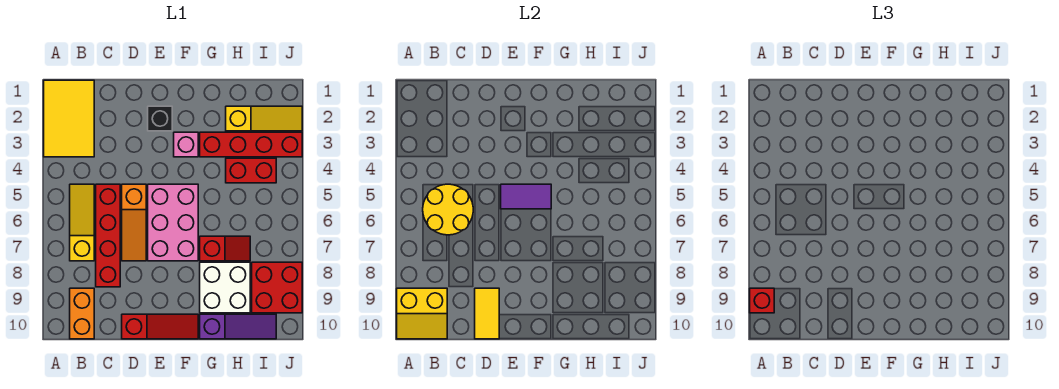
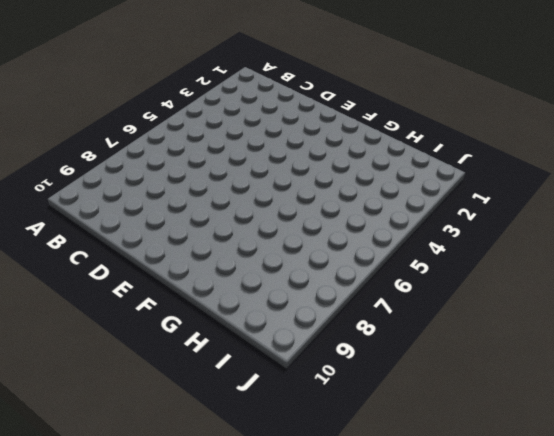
none -> yellow 2x3 tile [44,80,94,157]
none -> yellow 1x3 slope [70,184,94,261]
none -> orange 1x2 brick [70,288,94,339]

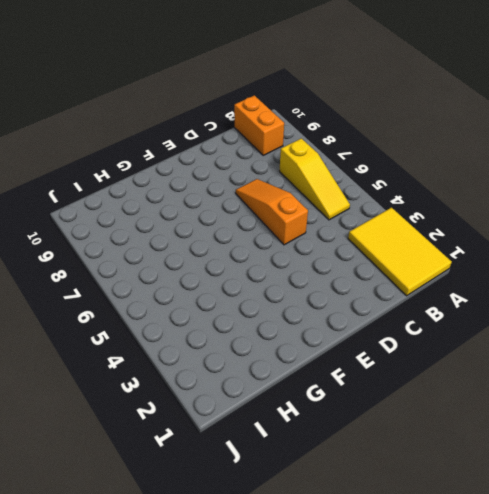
none -> red 1x4 brick [96,184,120,287]
none -> red 1x3 slope [122,314,198,339]
none -> black 1x1 brick [148,106,172,131]

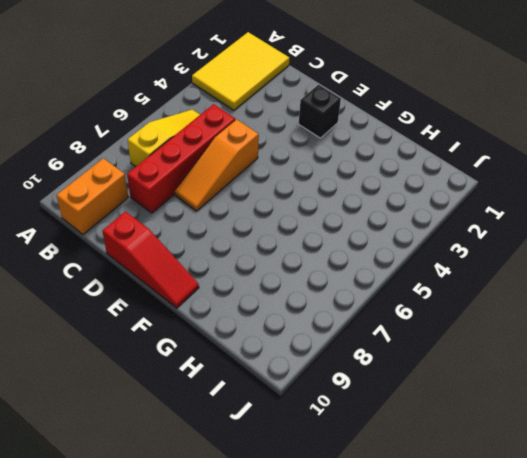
none -> pink 2x3 brick [148,184,198,261]
none -> pink 1x1 brick [174,132,198,157]
none -> red 1x4 brick [200,132,302,157]

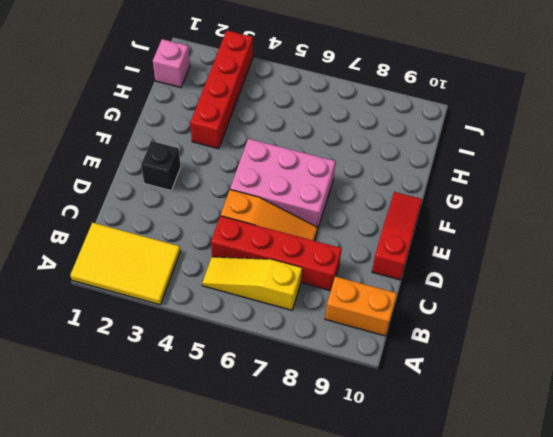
pink 1x1 brick [153,39,190,87] -> pink 1x1 brick moved to [174,132,198,157]
none -> red 1x2 slope [200,236,250,261]
none -> white 2x2 brick [200,262,250,313]
none -> purple 1x3 slope [200,314,276,339]

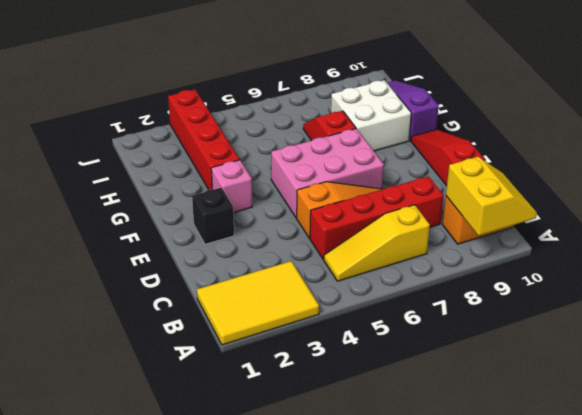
none -> yellow 1x3 slope [226,106,302,131]
none -> red 1x2 brick [226,158,276,183]
none -> red 2x2 brick [252,262,302,313]

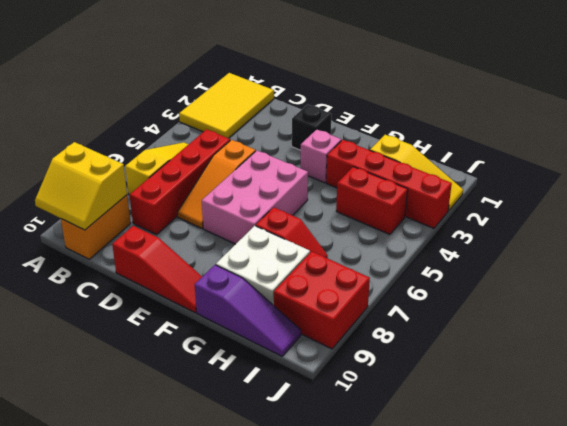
none -> yellow 2x2 round brick [423,184,473,235]
none -> yellow 1x2 tile [475,288,499,339]
none -> purple 1x2 tile [501,184,551,209]

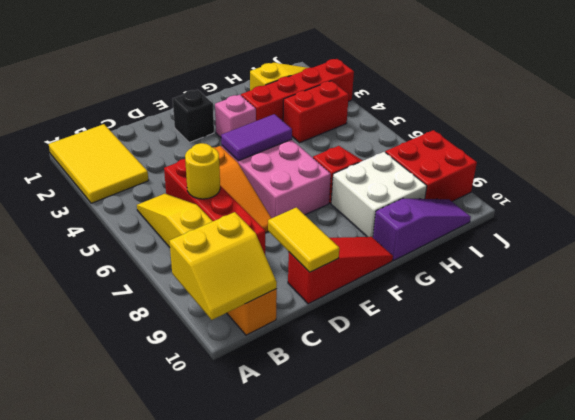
yellow 1x1 round brick [185,143,220,199] -> yellow 2x2 round brick [423,184,473,235]
none -> red 1x1 brick [750,288,774,313]

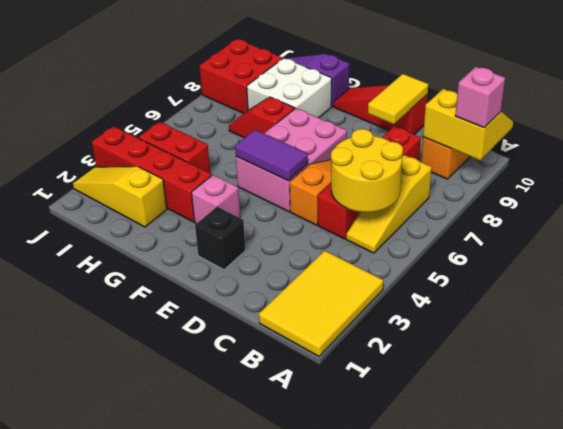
pink 1x1 brick [455,67,505,128] -> red 1x1 brick [750,288,774,313]

